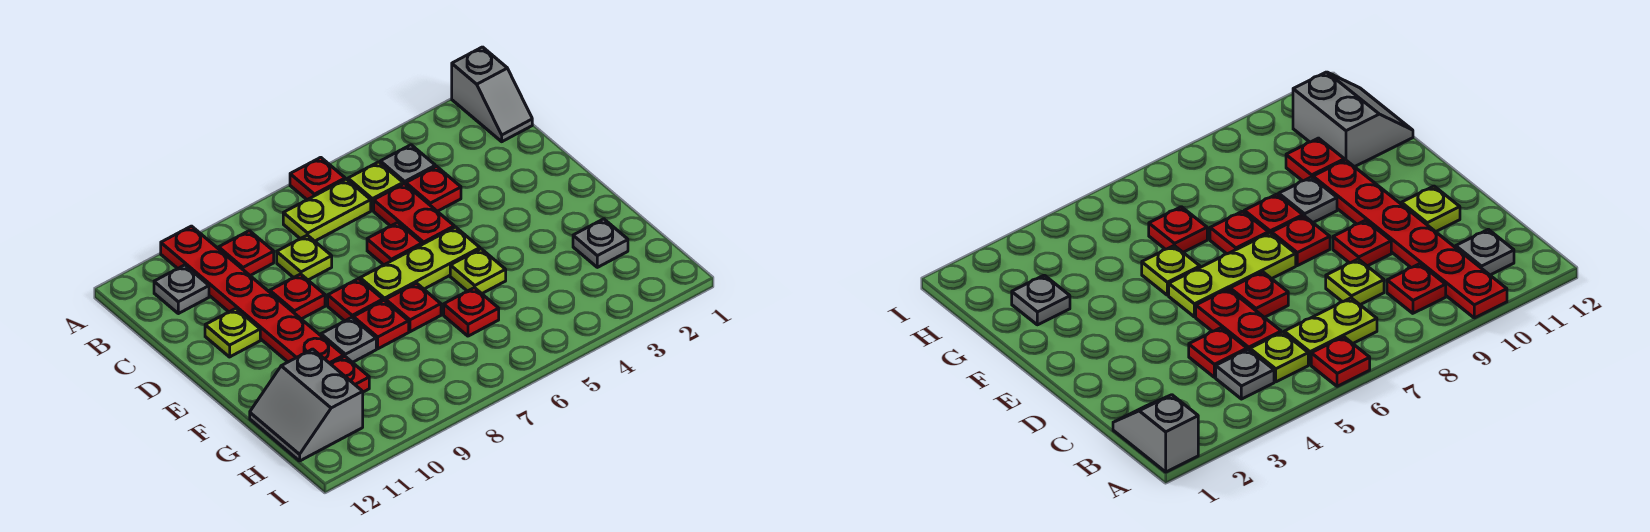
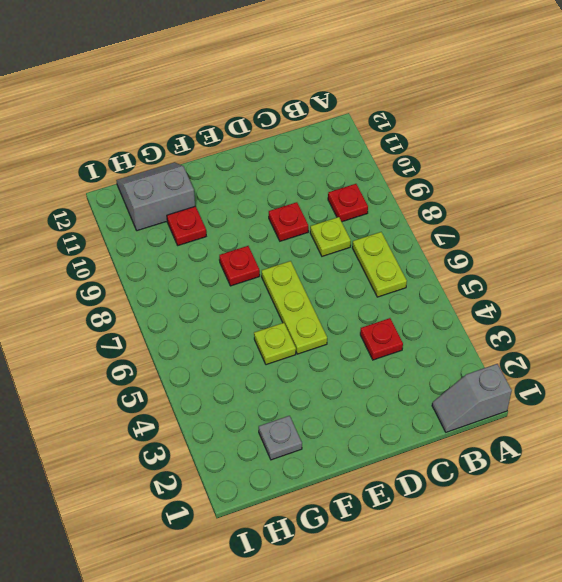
none -> red 1x1 plate [290,157,345,200]
none -> red 1x6 plate [161,226,344,364]
none -> grey 1x1 plate [380,145,435,184]

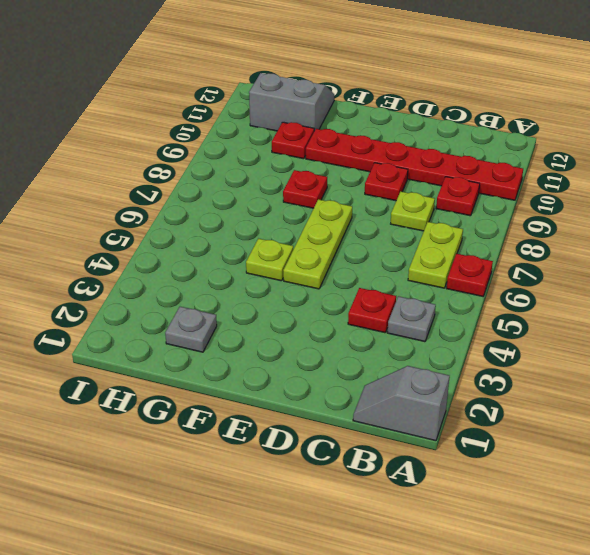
none -> lime 1x1 plate [348,162,403,210]
none -> grey 1x1 plate [154,265,209,314]
none -> red 1x2 plate [374,184,454,244]

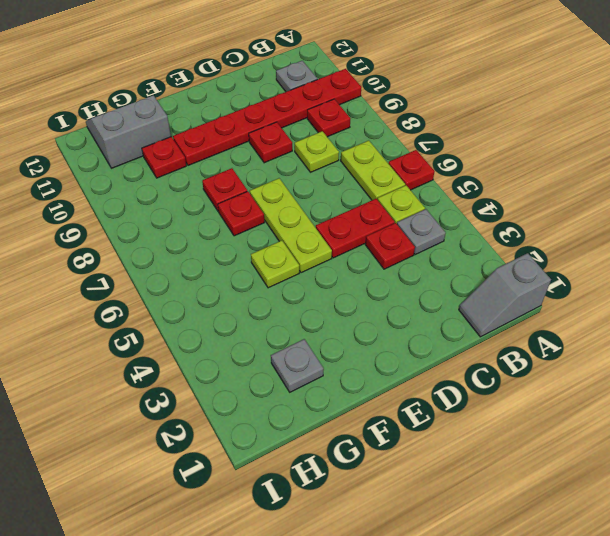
none -> red 1x1 plate [367,223,422,265]
none -> lime 1x1 plate [205,309,260,357]
none -> red 1x1 plate [328,279,383,321]

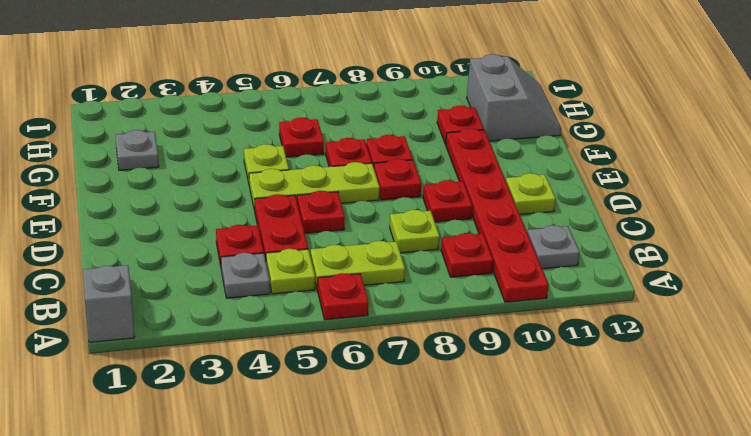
none -> grey 1x1 plate [321,318,376,362]

